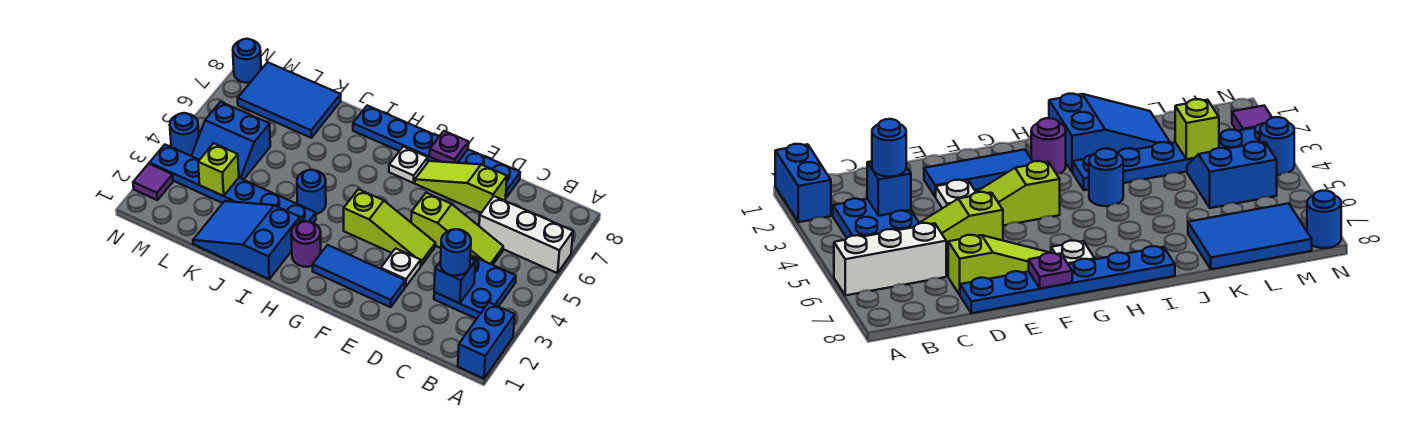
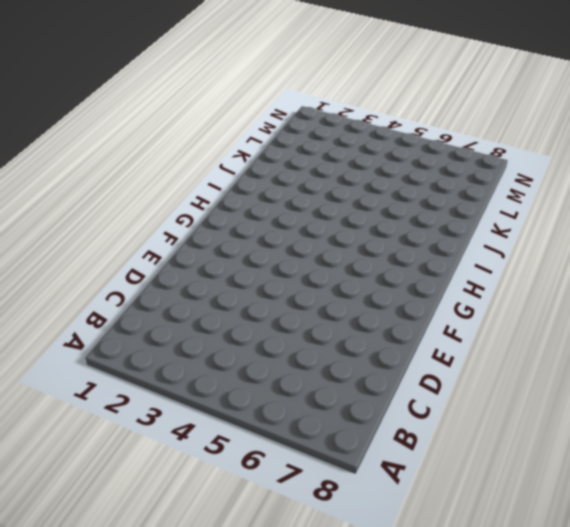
none -> blue 1x2 brick [458,302,515,379]
none -> white 1x3 brick [479,196,573,273]
none -> blue 2x2 plate [434,255,516,319]

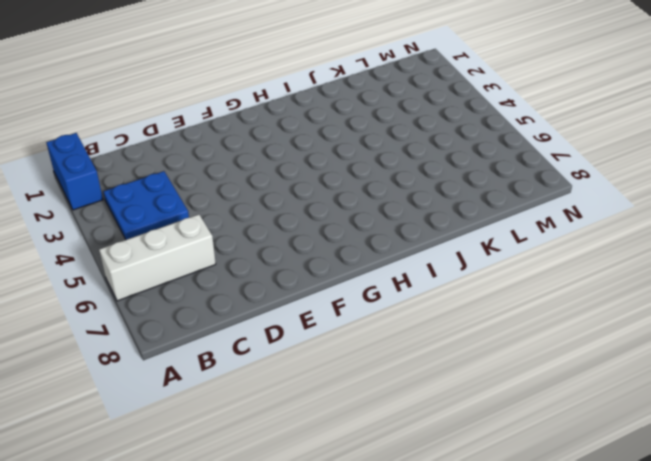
none -> lime 1x3 slope [411,193,503,265]
none -> lime 1x3 slope [415,161,507,213]
none -> blue 1x6 plate [353,106,520,198]

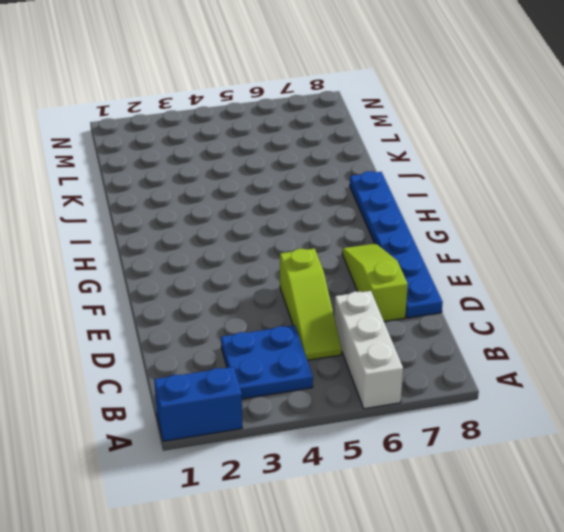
none -> blue 1x3 tile [313,245,405,307]
none -> white 1x1 plate [381,249,421,286]
none -> lime 1x3 slope [344,189,436,266]

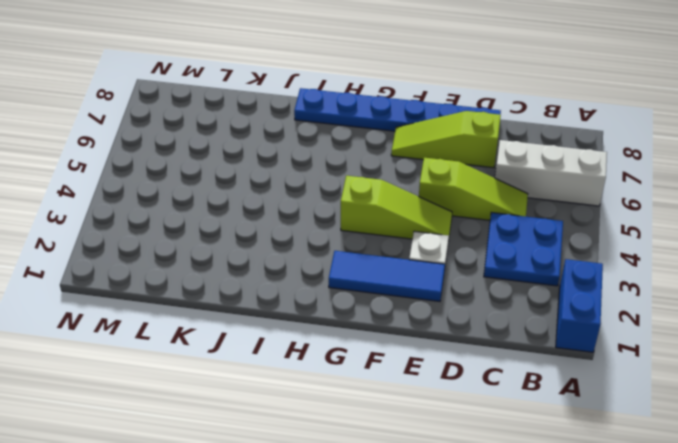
none -> white 1x1 plate [389,147,428,183]
none -> purple 1x1 round brick [291,221,321,267]
none -> blue 2x3 slope [193,201,300,279]

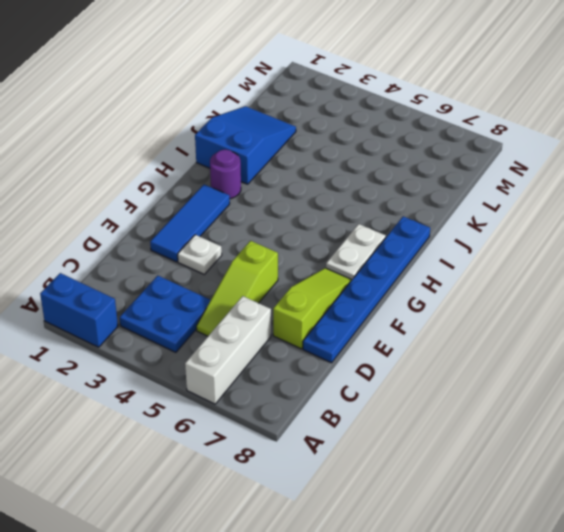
white 1x2 plate [326,224,386,279] -> white 1x1 plate [389,147,428,183]
none -> lime 1x3 slope [344,189,436,266]
none -> blue 1x6 plate [149,145,316,223]
none -> blue 1x1 round brick [297,170,326,214]

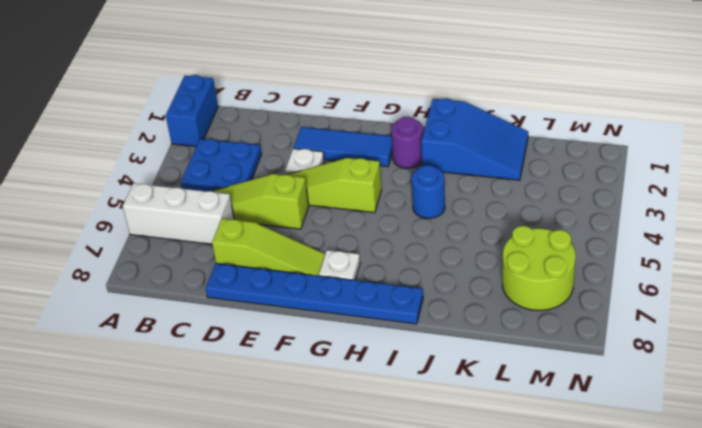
lime 2x2 round brick [502,226,576,310] -> blue 2x3 tile [238,62,341,138]
none -> blue 1x6 plate [149,145,316,223]
none -> blue 2x2 slope [192,102,270,180]
none -> purple 1x1 tile [133,164,173,200]

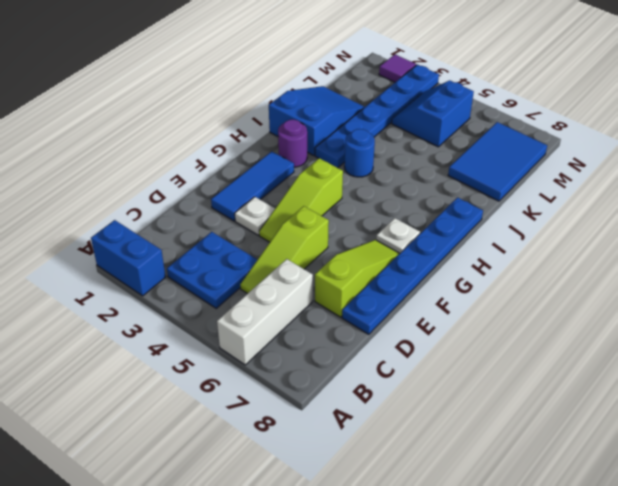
none -> blue 1x1 round brick [170,113,199,156]
none -> blue 1x1 round brick [233,39,261,83]
none -> blue 1x1 brick [434,258,475,303]

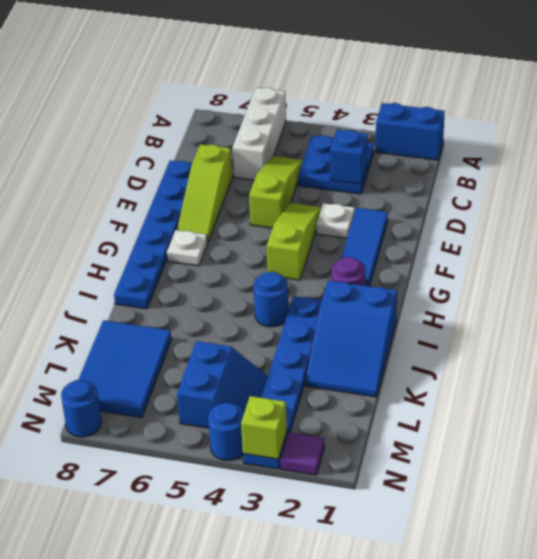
lime 1x1 brick [241,396,287,459] -> lime 1x1 brick moved to [198,143,239,196]
none -> purple 1x1 plate [430,131,468,163]
none -> blue 1x1 round brick [441,229,471,276]

